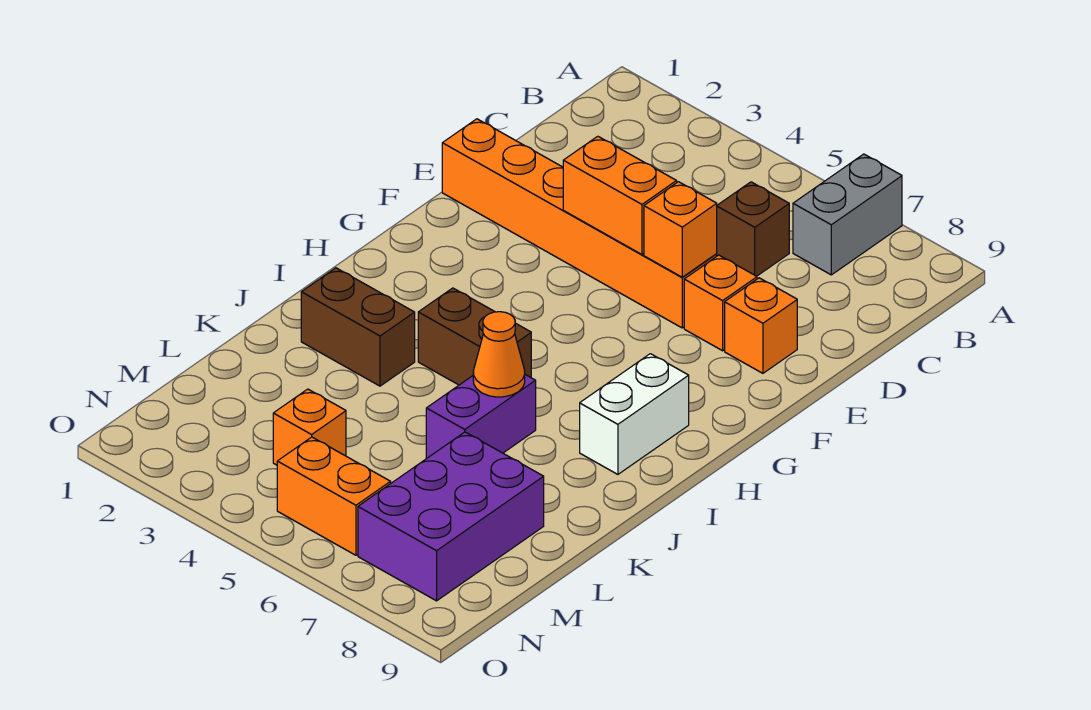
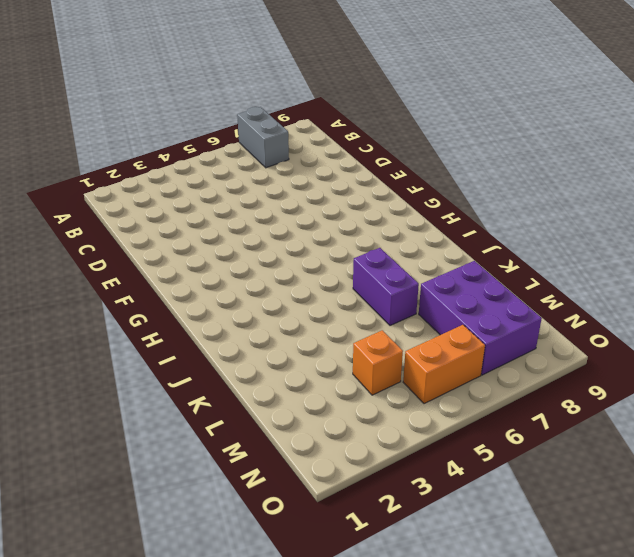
none -> brown 1x1 brick [717,182,789,276]
none -> orange 1x6 brick [442,119,717,328]
none -> orange 1x1 brick [684,255,757,351]

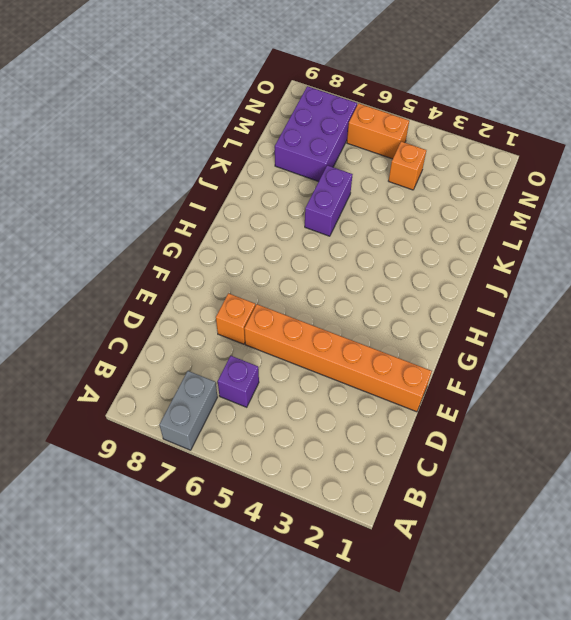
purple 1x1 brick [218,356,259,407] -> brown 1x1 brick [717,182,789,276]
none -> orange 1x1 brick [725,278,797,373]
none -> white 1x2 brick [580,354,689,474]
none -> brown 1x2 brick [418,288,531,385]

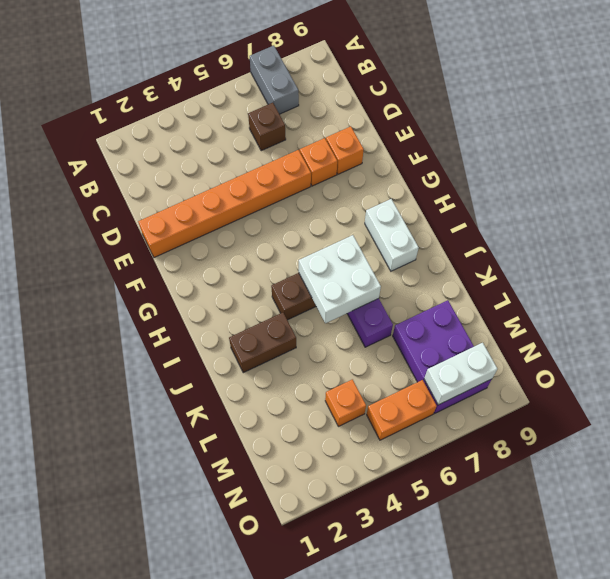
white 2x2 brick [299,235,381,323] -> orange 1x1 cone [473,312,525,397]
white 1x2 brick [424,343,497,405] -> none
none -> orange 1x2 brick [563,136,677,254]
none -> orange 1x1 brick [644,182,717,277]

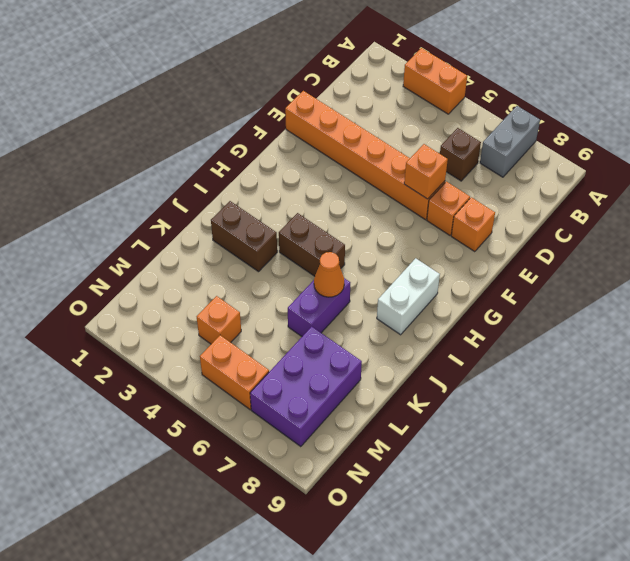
orange 1x2 brick [403,48,467,114] -> orange 1x2 brick moved to [563,136,677,254]

